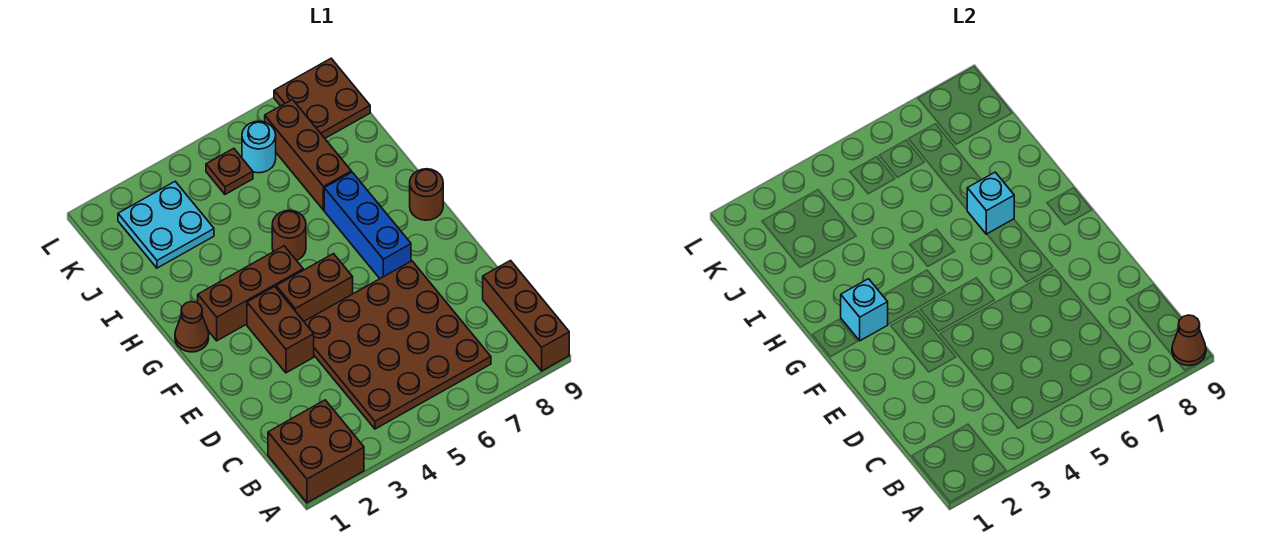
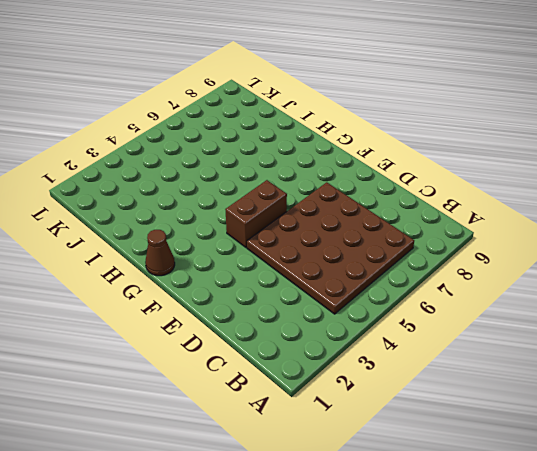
none -> brown 2x2 brick [268,400,364,503]
none -> brown 1x3 brick [483,261,569,371]
none -> brown 1x2 brick [247,287,314,373]

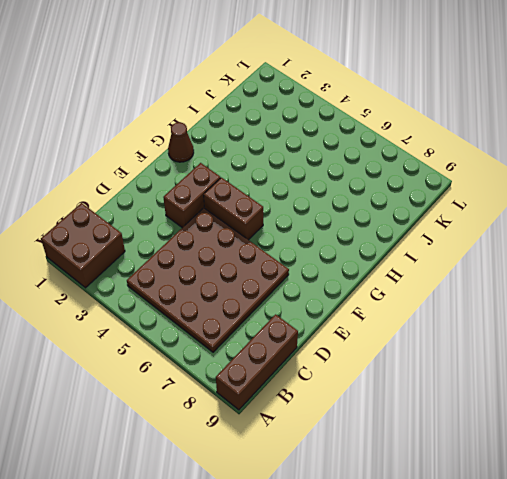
none -> blue 1x3 brick [324,172,411,278]
none -> brown 1x3 brick [198,246,303,341]
none -> brown 1x1 round brick [410,169,443,220]

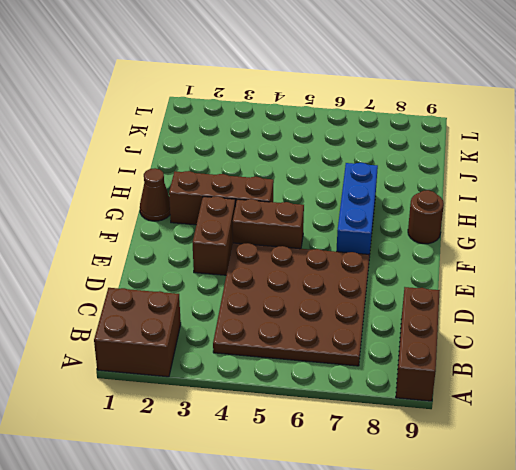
none -> brown 1x1 round brick [272,210,306,260]
none -> brown 1x3 brick [265,100,351,210]
none -> cyan 2x2 plate [118,182,214,268]

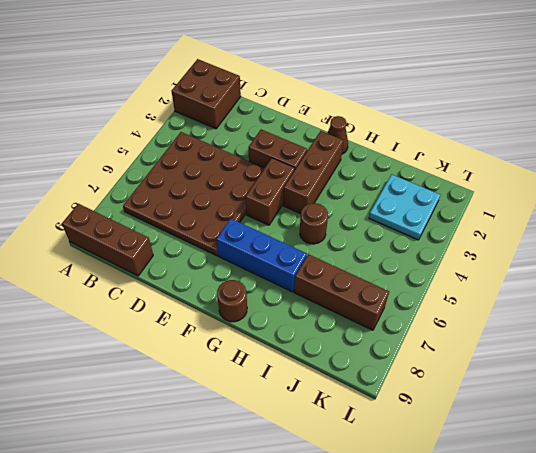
none -> brown 1x1 plate [206,148,253,194]
none -> cyan 1x1 round brick [242,121,276,173]
none -> brown 2x2 plate [274,58,370,138]

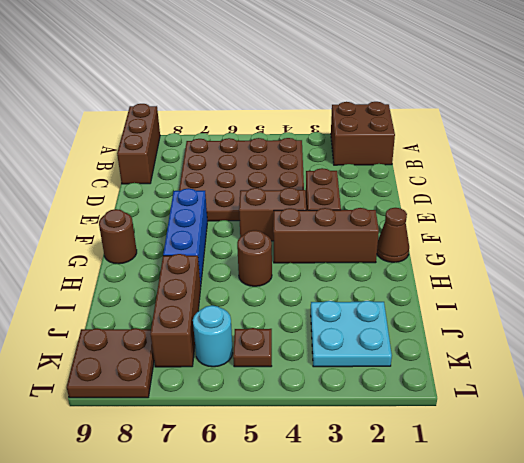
none -> brown 1x1 cone [1172,315,1206,366]
none -> cyan 1x1 brick [841,279,888,341]
none -> cyan 1x1 brick [967,172,1014,234]

